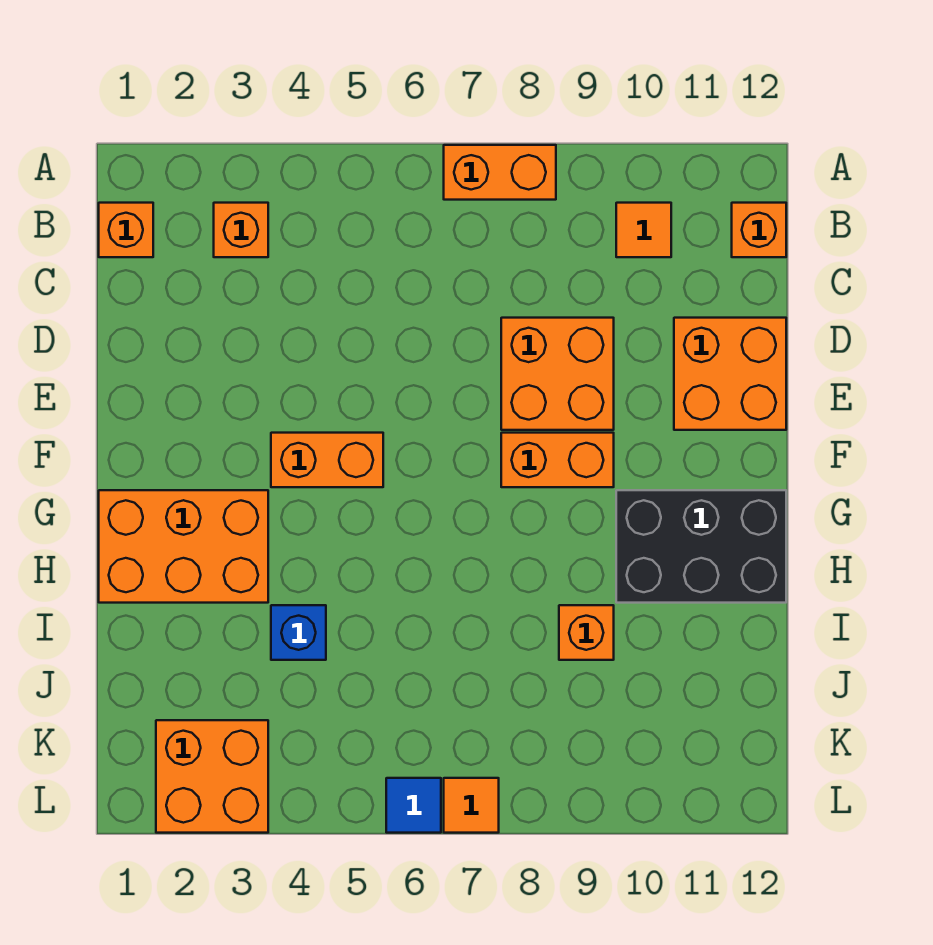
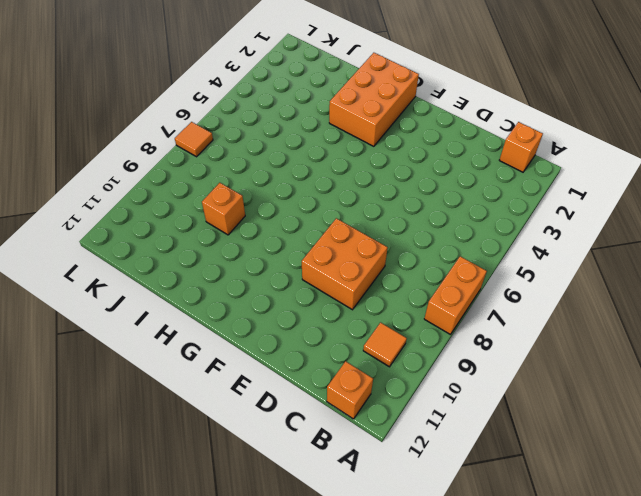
none -> orange 1x1 brick [214,203,268,257]
none -> orange 2x2 brick [674,318,786,430]
none -> orange 1x2 brick [271,433,383,487]

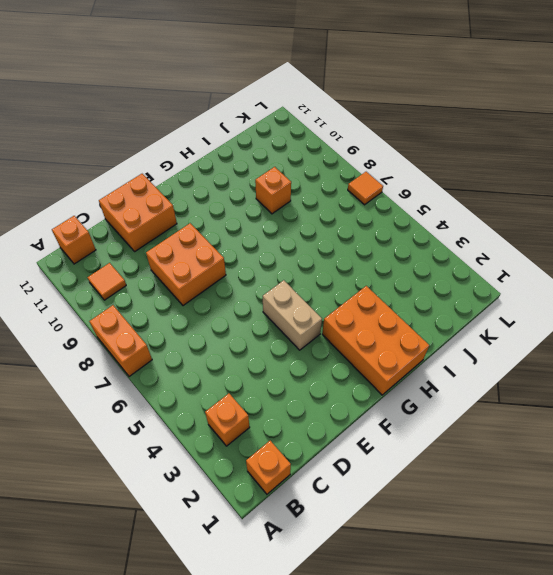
tan 1x2 brick [263,280,322,350] -> orange 1x2 brick [271,433,383,487]
none -> orange 1x2 brick [501,433,614,487]
none -> black 2x3 brick [616,490,786,603]
none -> blue 1x1 brick [271,605,326,660]

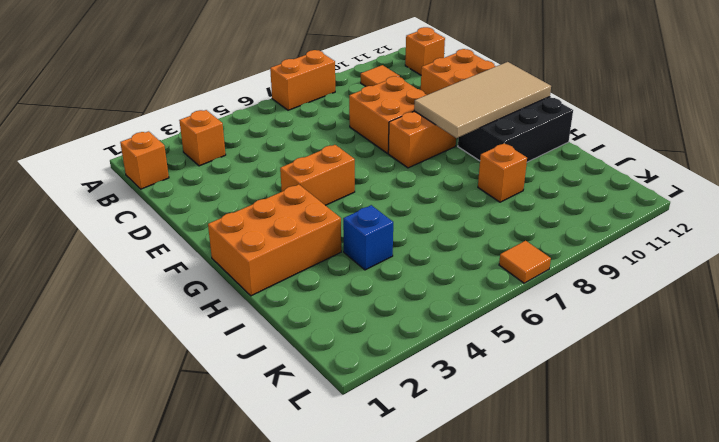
tan 2x4 tile [414,62,551,138] -> none
none -> orange 2x2 brick [156,720,268,833]
none -> blue 1x1 tile [386,778,441,833]

